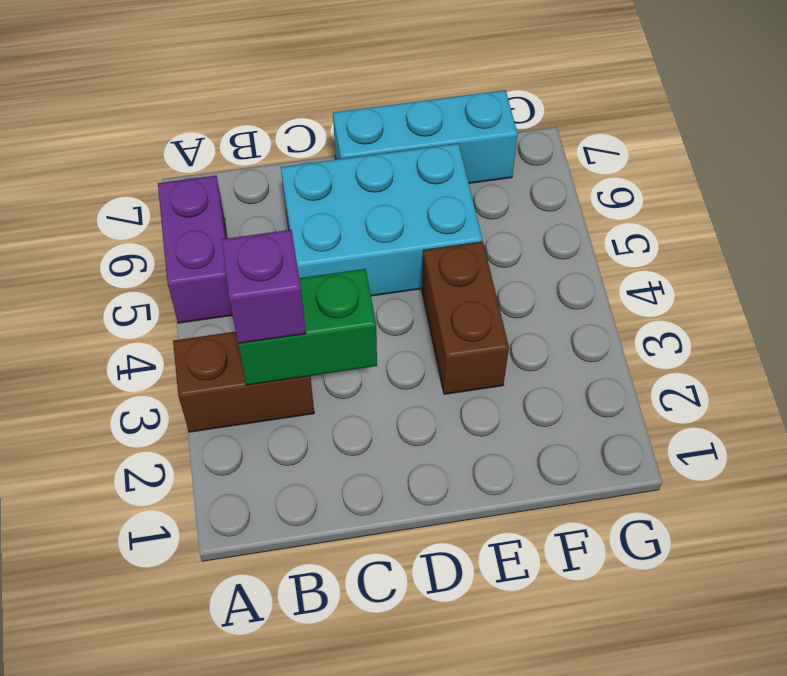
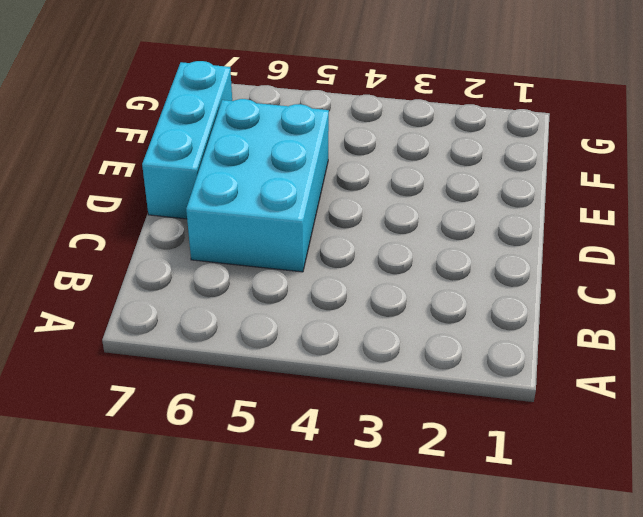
none -> brown 1x2 brick [173,332,314,432]
none -> purple 1x2 brick [158,176,232,323]

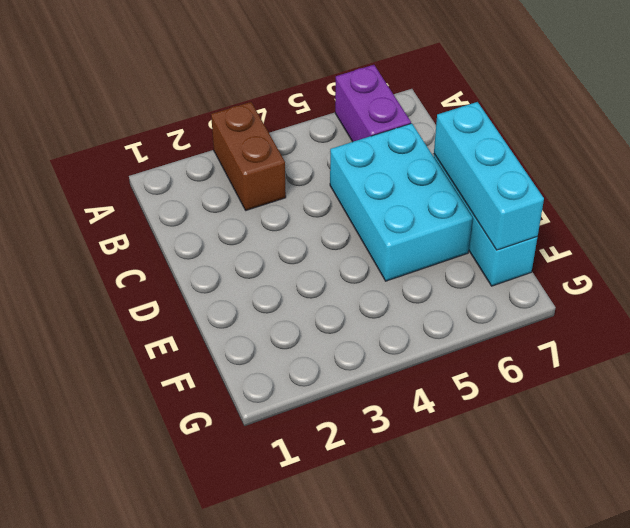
purple 1x2 brick [335,65,411,142] -> purple 1x2 brick turned to [158,176,232,323]
cyan 1x3 brick [434,102,544,250] -> none
none -> brown 1x2 brick [422,242,509,394]
none -> green 1x2 brick [238,269,377,385]

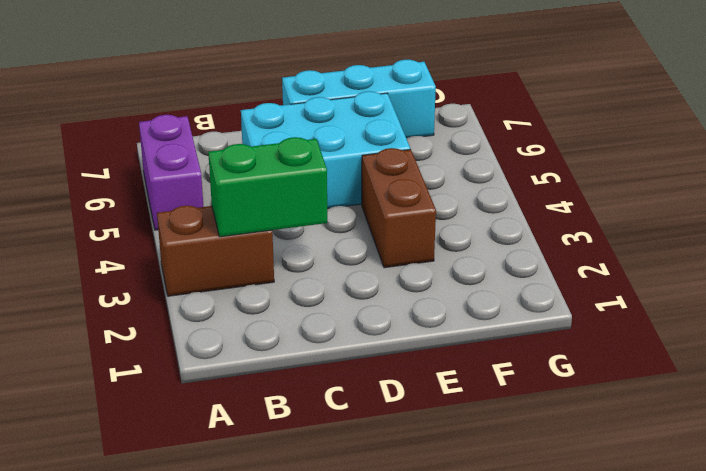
none -> purple 1x1 brick [222,230,306,343]

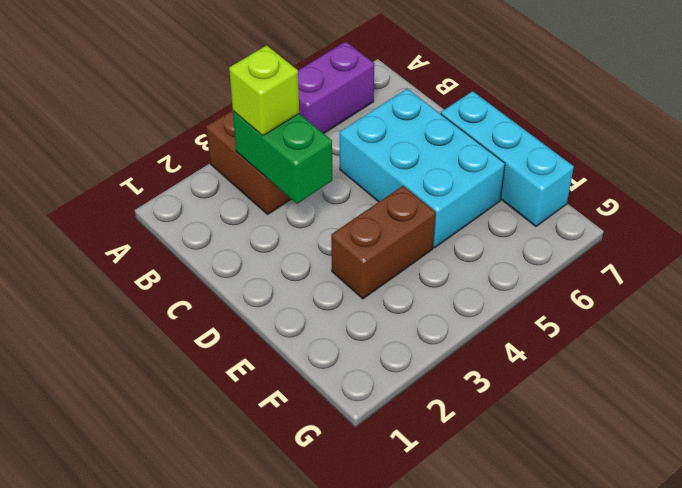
lime 1x1 brick [229,45,299,136] -> purple 1x1 brick [222,230,306,343]

